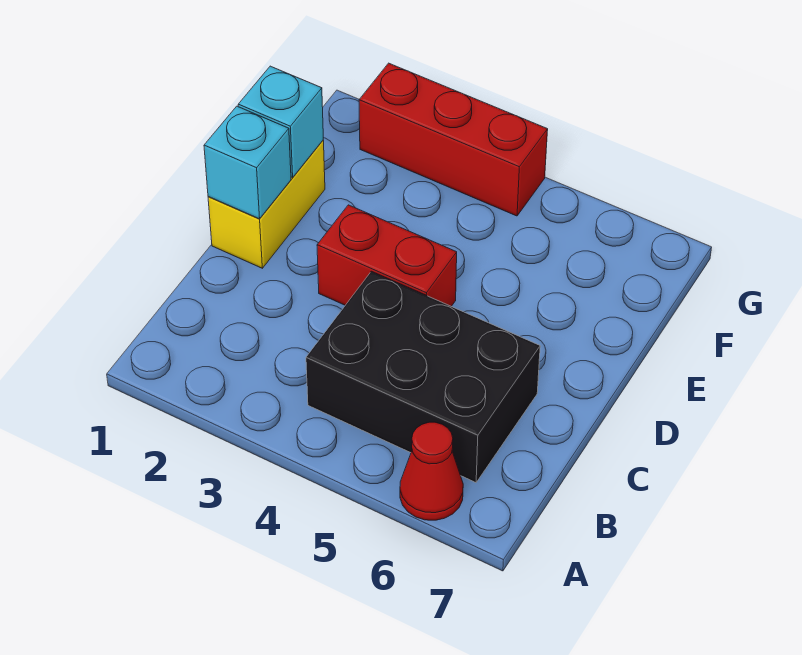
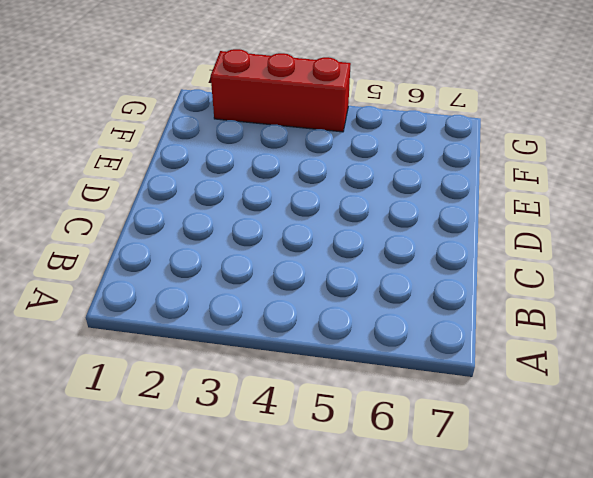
none -> red 1x1 cone [400,422,463,520]
none -> black 2x3 brick [306,271,540,483]

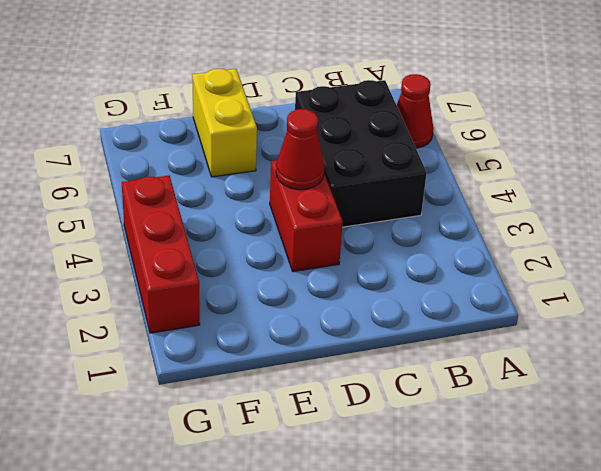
red 1x1 cone [276,109,325,190] -> none
yellow 1x2 brick [192,69,257,177] -> yellow 1x2 brick turned to [208,140,325,268]
none -> cyan 1x1 brick [204,106,291,219]
none -> cyan 1x1 brick [238,66,323,177]

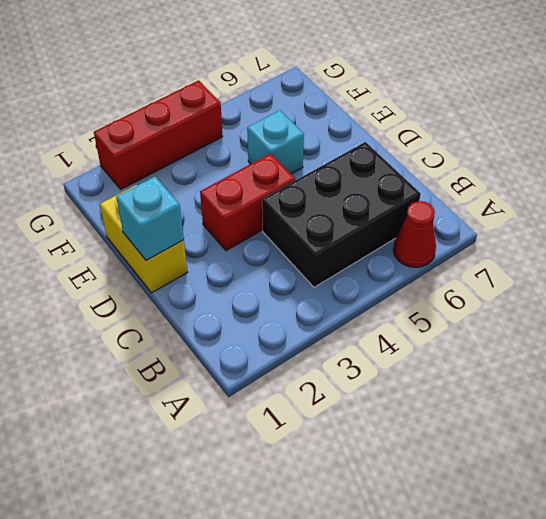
cyan 1x1 brick [247,110,304,174] -> cyan 1x1 brick moved to [238,66,323,177]

